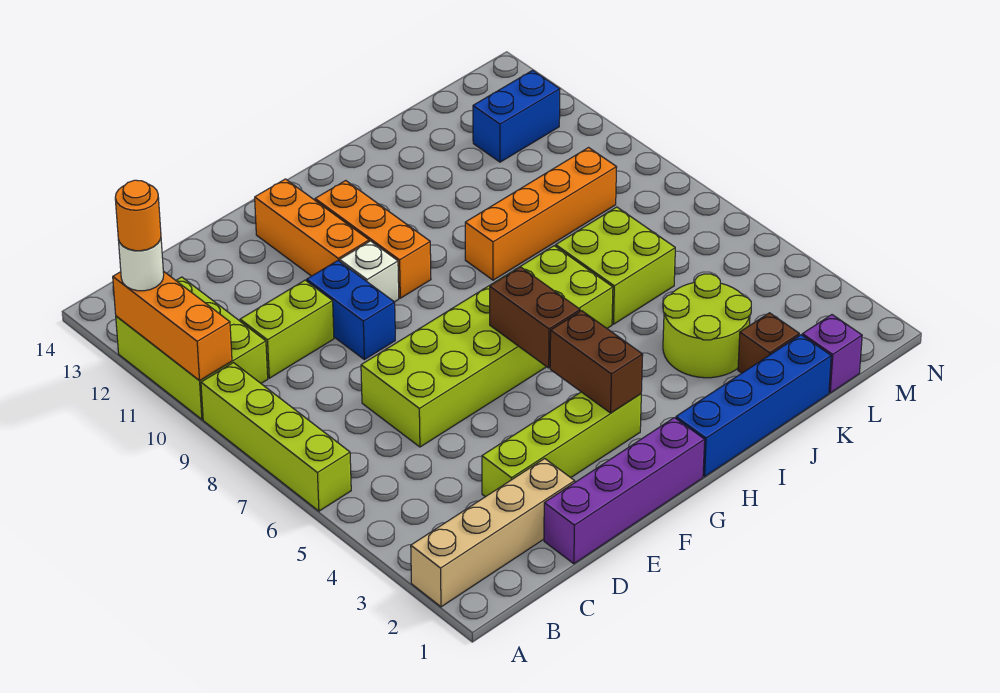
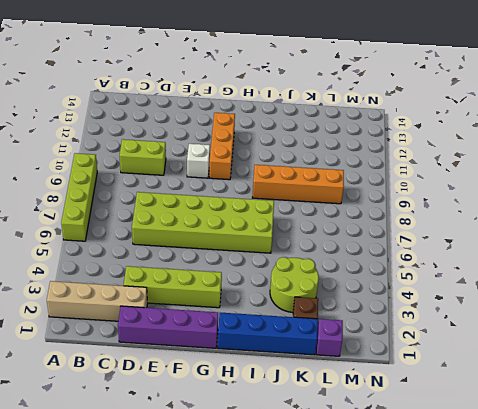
none -> lime 2x3 brick [116,277,268,419]
none -> blue 1x2 brick [307,261,395,360]
none -> orange 1x3 brick [255,179,369,276]

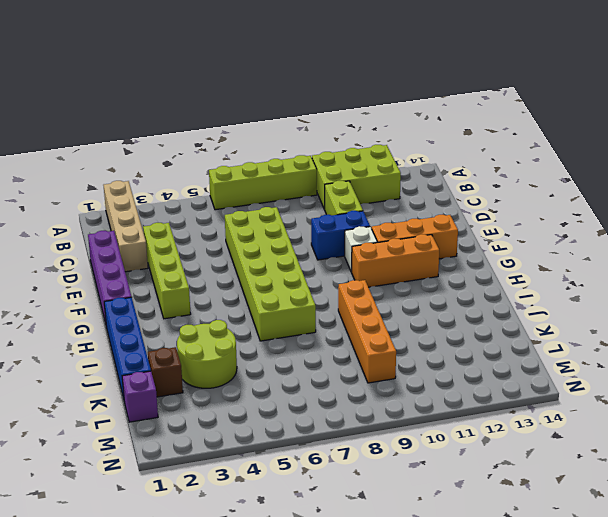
none -> lime 2x2 brick [556,207,675,324]
none -> blue 1x2 brick [473,70,560,162]
none -> orange 1x3 brick [113,271,232,381]

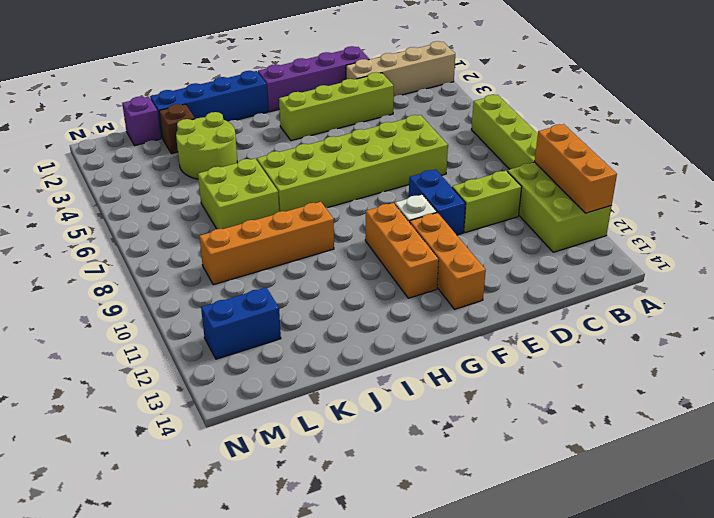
none -> brown 1x2 brick [550,311,643,413]
none -> brown 1x2 brick [490,267,580,368]
none -> white 1x1 round brick [118,239,164,291]

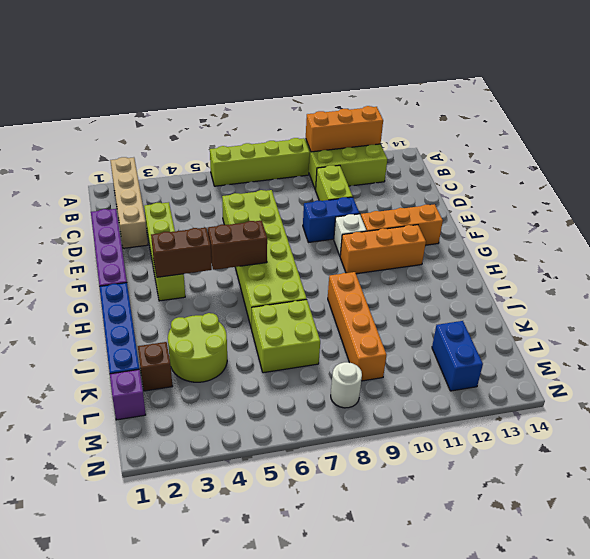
white 1x1 round brick [331,362,362,408] -> white 1x1 round brick moved to [118,239,164,291]
none -> orange 1x1 round brick [115,180,161,251]

